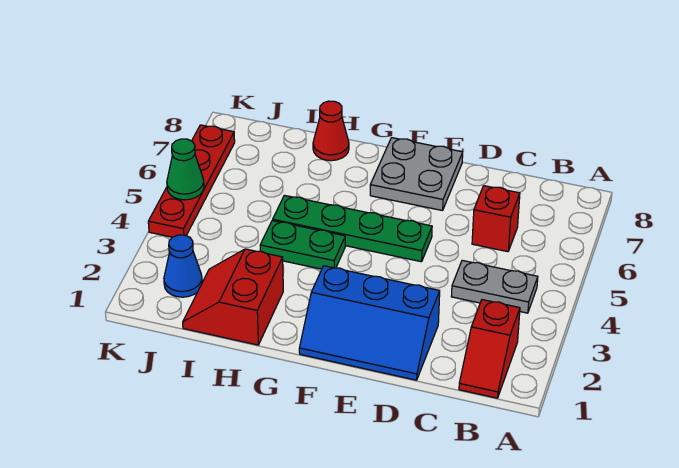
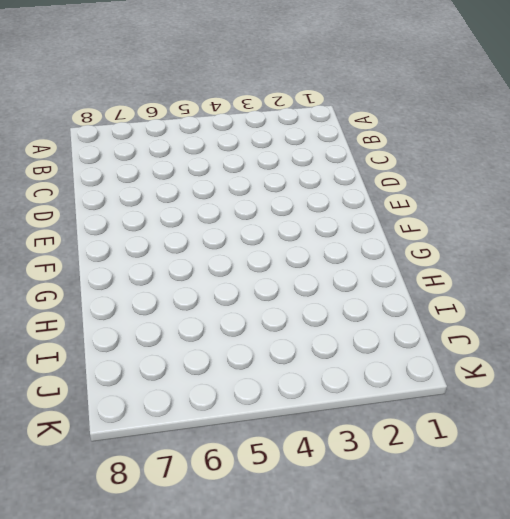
none -> red 1x2 slope [459,300,520,398]
none -> grey 1x2 plate [451,260,538,313]
none -> red 1x1 brick [472,186,520,252]

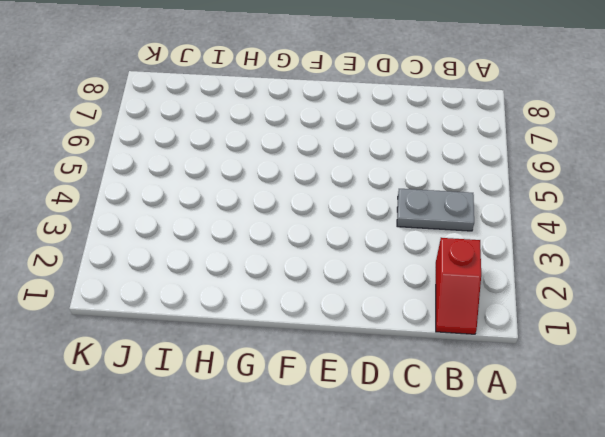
none -> red 1x1 brick [472,186,520,252]
none -> blue 2x3 slope [299,266,440,380]
none -> green 1x4 plate [273,195,432,262]

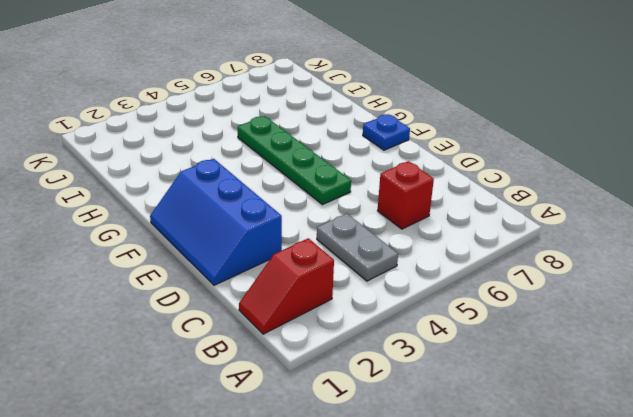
blue 1x1 plate [363,114,410,150] -> grey 2x2 plate [370,138,463,211]
none -> green 1x2 plate [260,220,345,269]
none -> red 2x2 slope [183,249,283,345]
none -> red 1x1 cone [313,101,349,161]

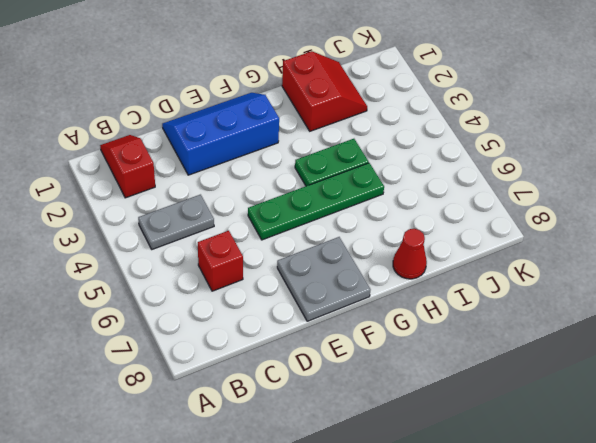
none -> blue 1x1 cone [164,235,202,297]
none -> red 1x4 plate [148,125,235,237]
none -> green 1x1 cone [167,139,204,200]

